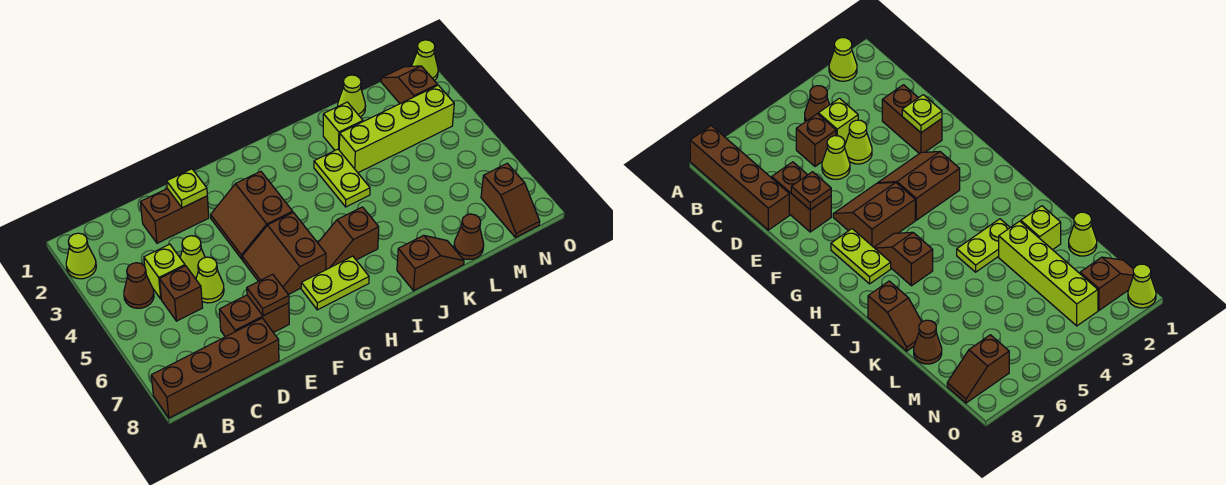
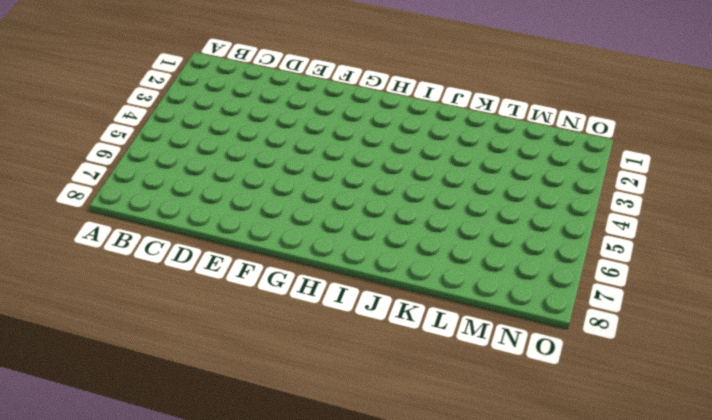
none -> lime 1x1 cone [66,233,96,279]
none -> brown 1x4 brick [151,318,279,418]
none -> brown 1x1 cone [124,263,154,308]

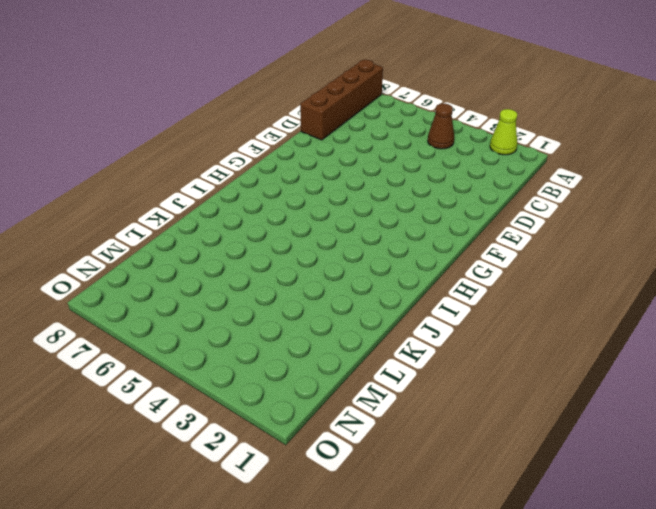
none -> lime 1x1 brick [144,244,185,299]
none -> brown 1x1 brick [160,266,202,321]
none -> brown 1x2 brick [140,189,209,243]

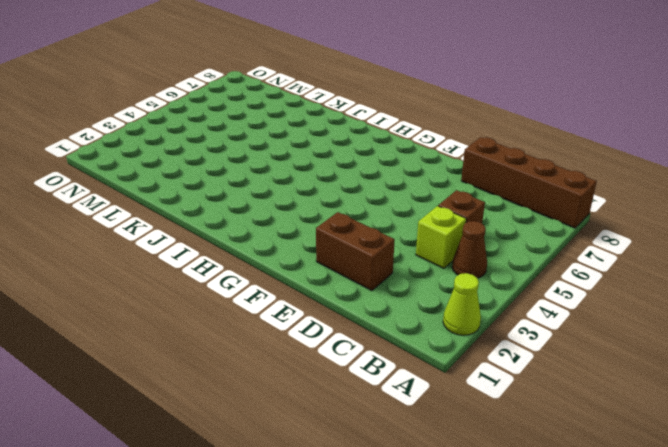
none -> lime 1x1 cone [180,236,205,279]
none -> lime 1x1 cone [196,257,224,303]
none -> brown 1x2 brick [219,295,289,337]

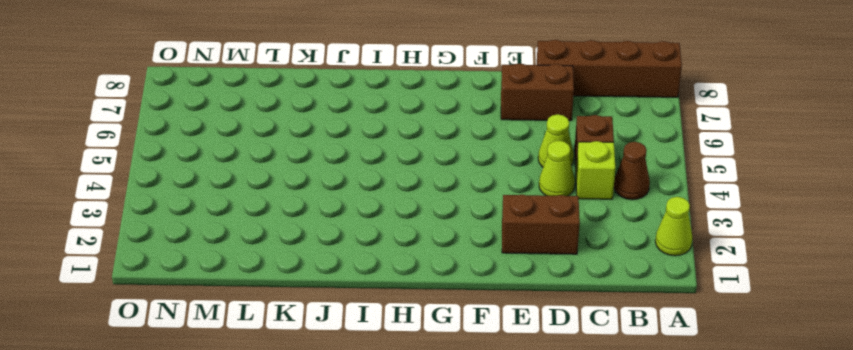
none -> brown 2x2 slope [211,171,293,259]
none -> brown 2x2 slope [242,212,326,295]
none -> lime 1x2 plate [301,256,369,310]

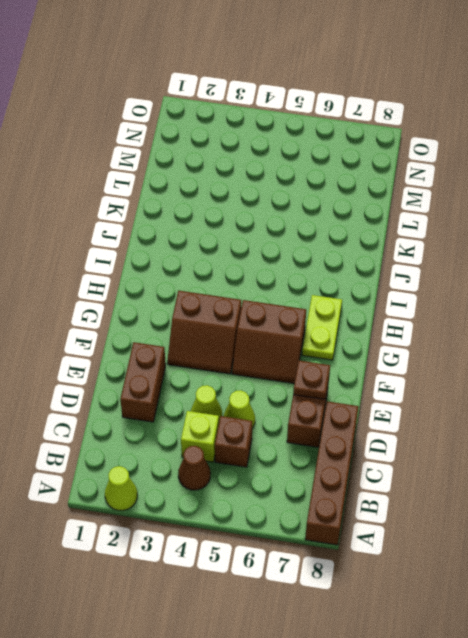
none -> brown 1x2 slope [318,207,379,270]
none -> lime 1x2 plate [314,149,370,207]
none -> brown 1x2 slope [397,235,464,291]

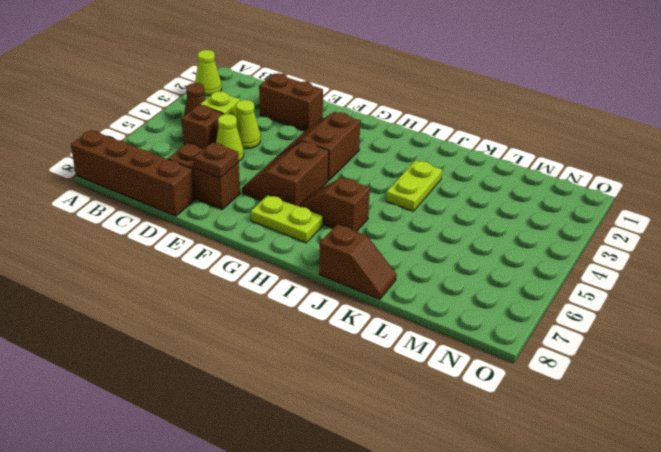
none -> lime 1x1 brick [323,102,363,150]
none -> lime 1x4 brick [339,85,454,173]
none -> lime 1x1 cone [338,75,366,117]

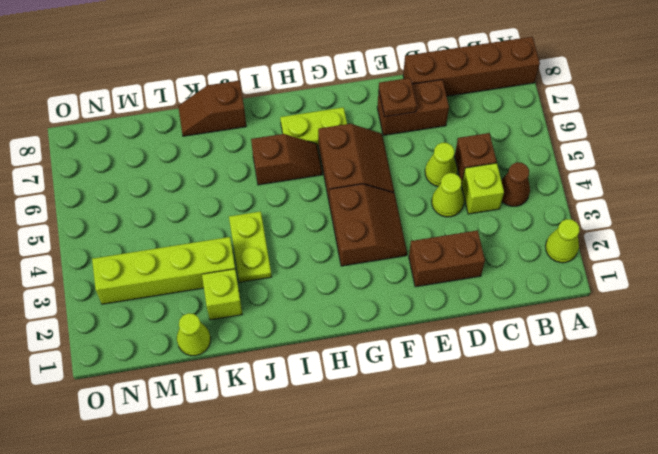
none -> brown 1x1 cone [454,214,484,259]
none -> brown 1x2 slope [381,66,437,104]
none -> brown 1x2 slope [481,163,540,237]

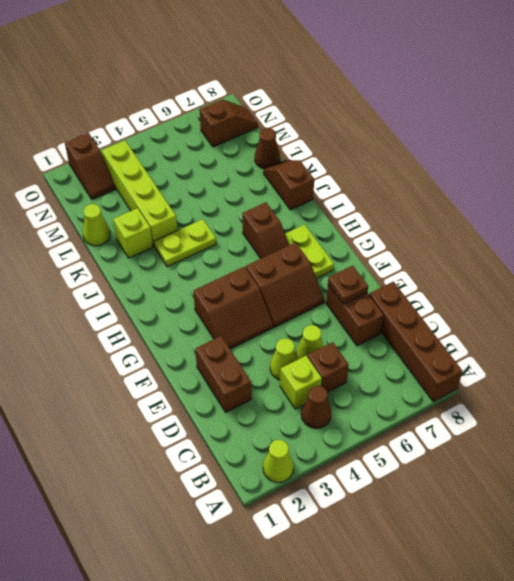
brown 1x2 slope [65,133,115,199] -> brown 1x2 slope turned to [381,66,437,104]
none -> lime 1x1 cone [412,40,438,81]
none -> lime 1x1 plate [167,169,207,208]

